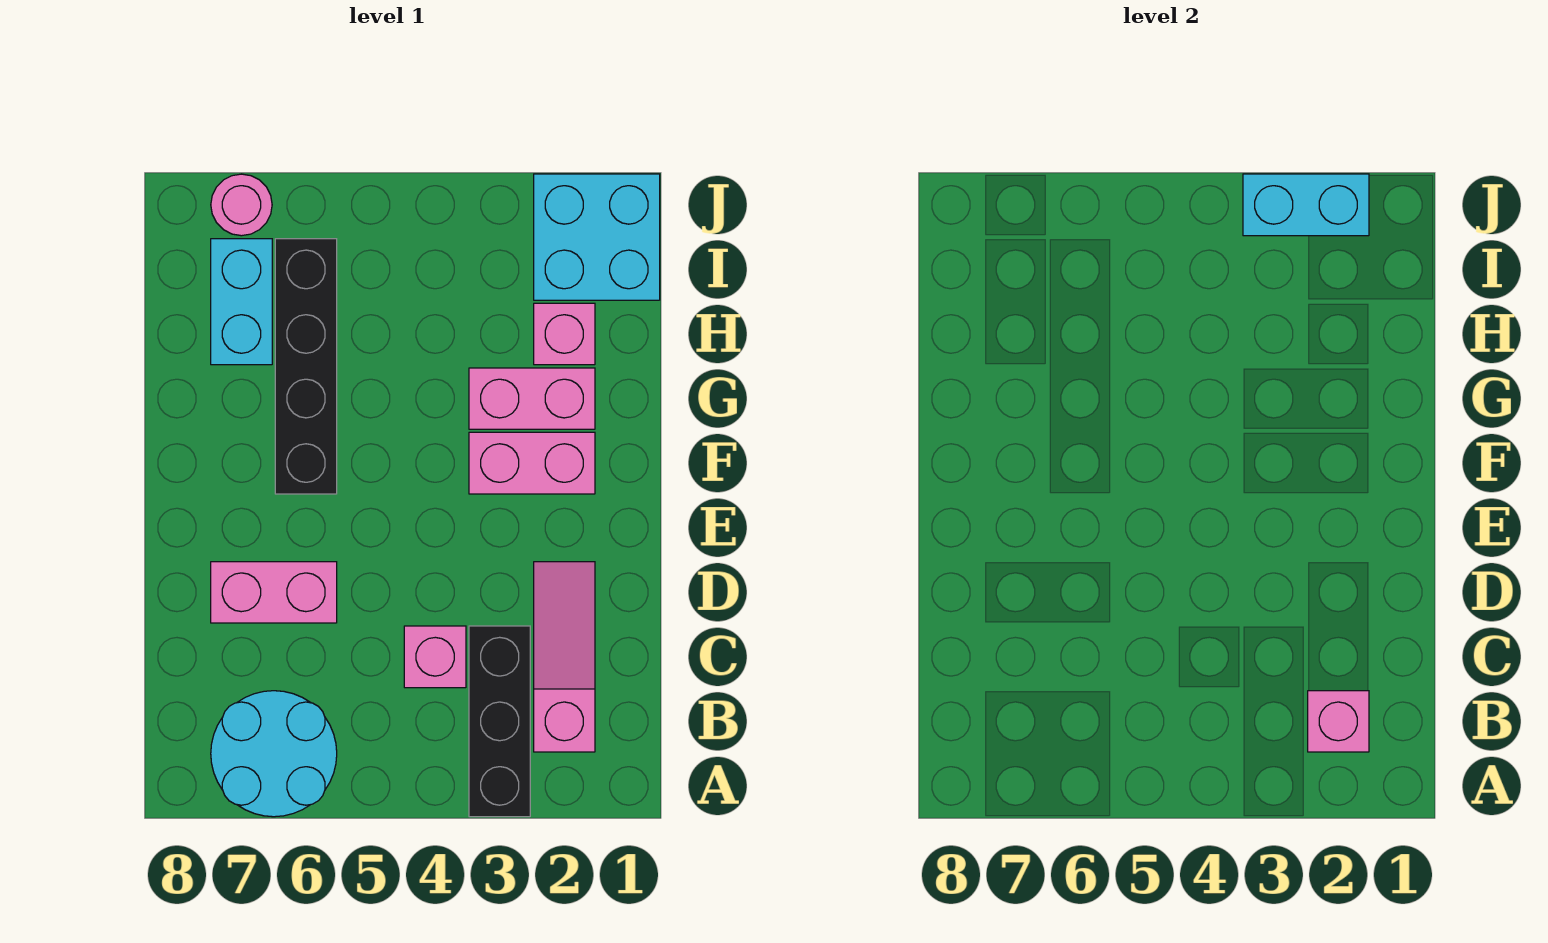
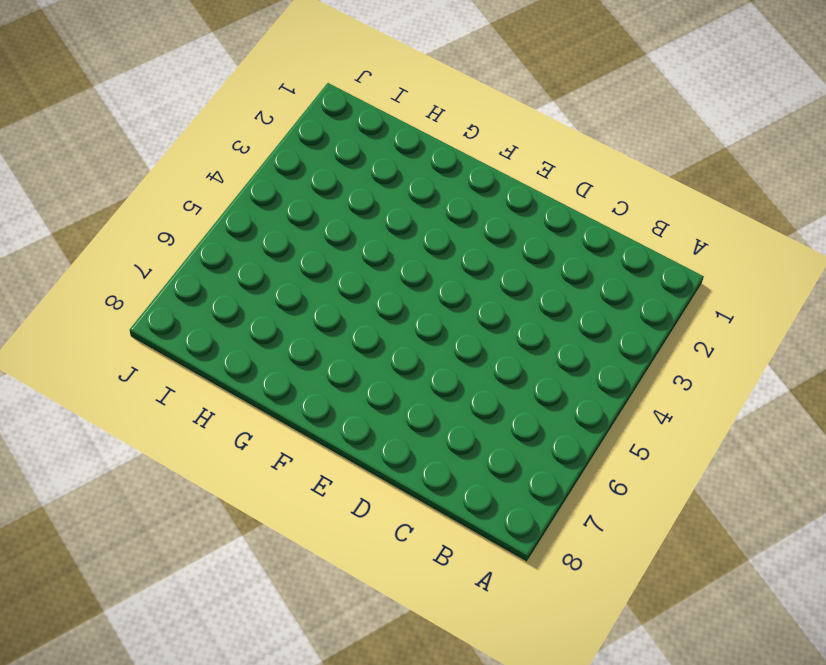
none -> black 1x3 brick [469,626,530,817]
none -> cyan 2x2 round brick [211,691,337,817]
none -> pink 1x3 slope [534,562,595,752]

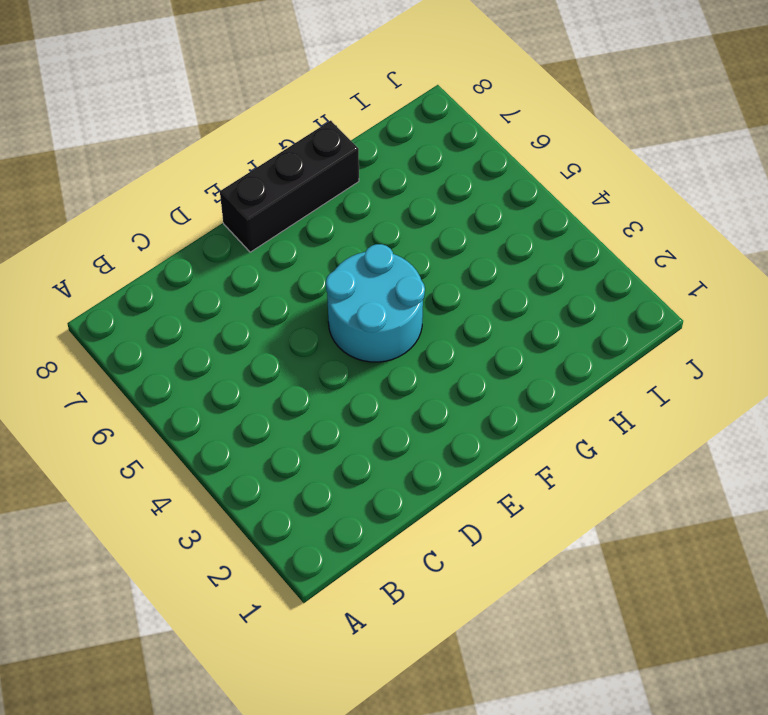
cyan 2x2 round brick [326,244,425,362] -> cyan 2x2 round brick moved to [211,691,337,817]
black 1x3 brick [220,121,359,252] -> black 1x3 brick moved to [469,626,530,817]
none -> pink 1x3 slope [534,562,595,752]
none -> pink 1x1 brick [404,626,466,688]
none -> pink 1x2 brick [211,562,337,623]

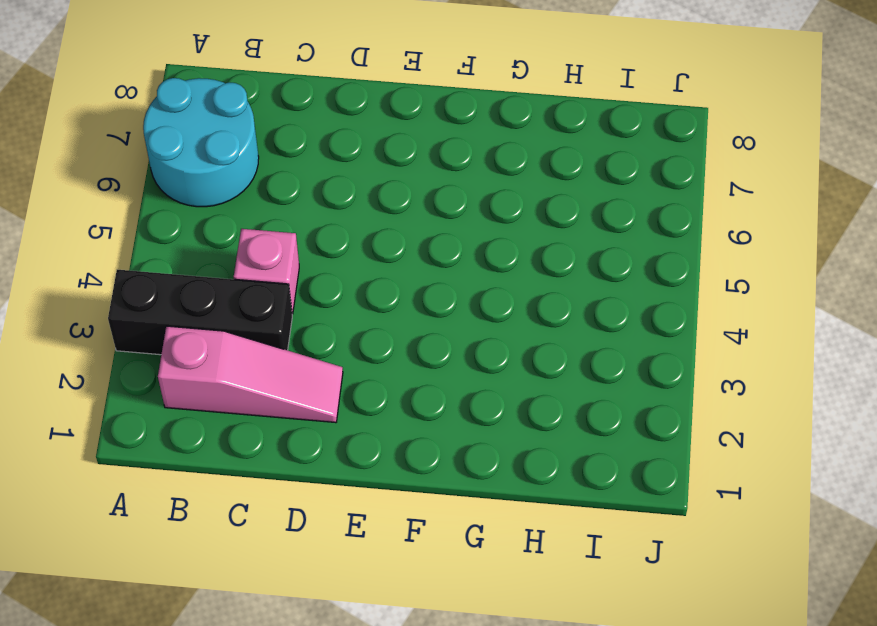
none -> pink 1x2 brick [211,562,337,623]
none -> pink 1x2 brick [469,432,595,494]
none -> black 1x4 brick [275,239,337,494]

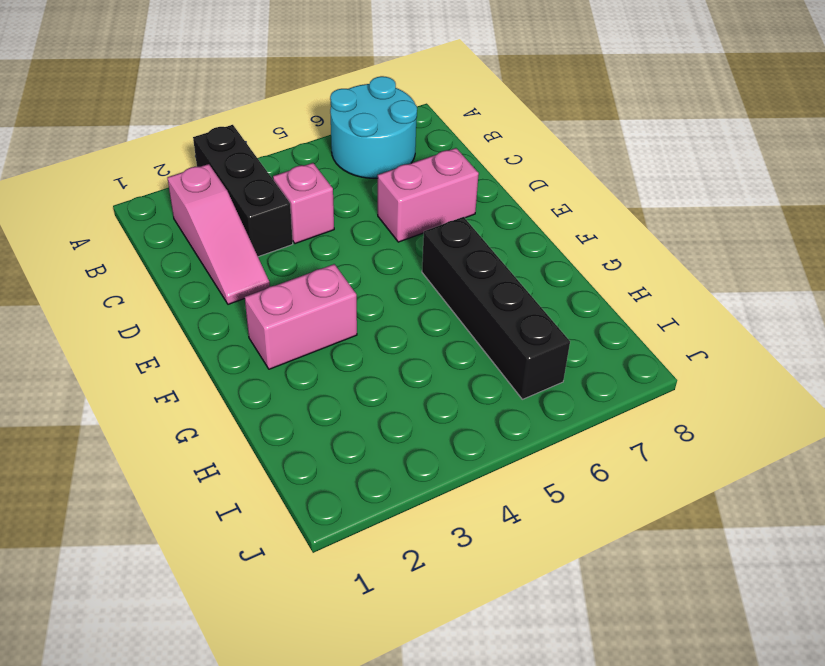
none -> pink 1x2 brick [469,368,595,429]
none -> pink 1x1 brick [534,303,595,365]
none -> cyan 1x2 brick [211,239,272,365]

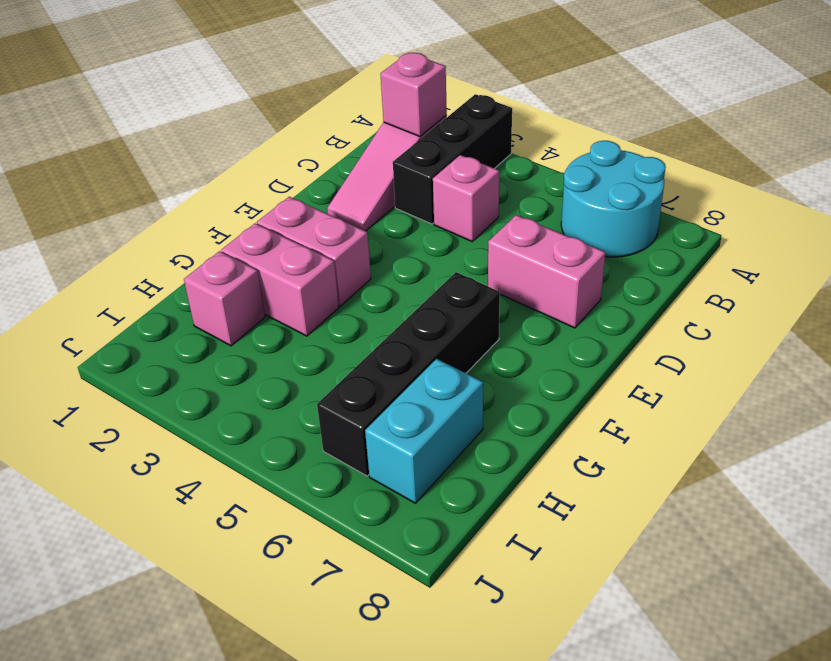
none -> cyan 2x2 brick [534,174,660,300]
none -> pink 1x1 round brick [211,174,272,236]
none -> cyan 1x2 brick [1243,174,1369,236]

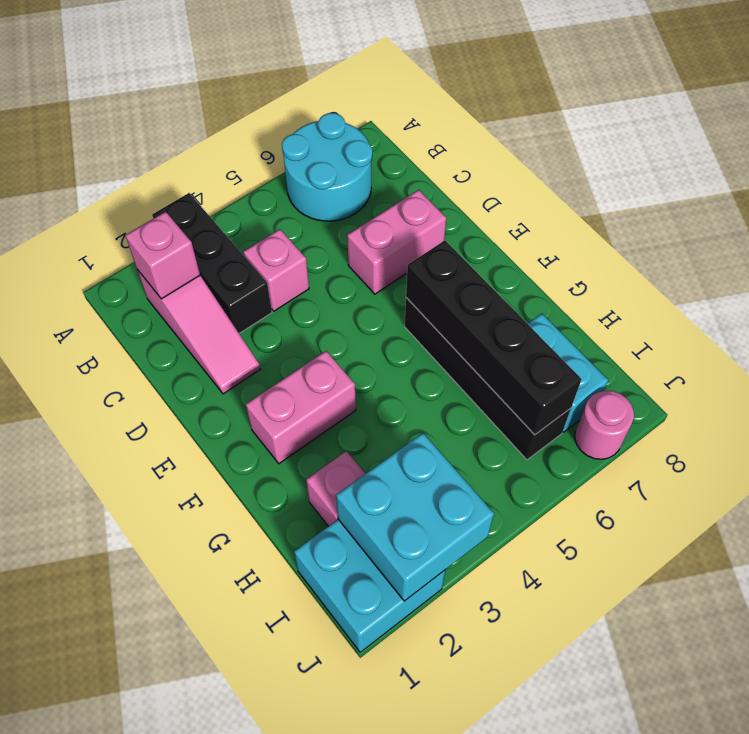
black 1x4 brick [406,240,581,435] -> none
cyan 2x2 brick [336,433,494,601] -> cyan 1x2 brick [1243,174,1369,236]
none -> pink 1x2 brick [469,368,595,429]

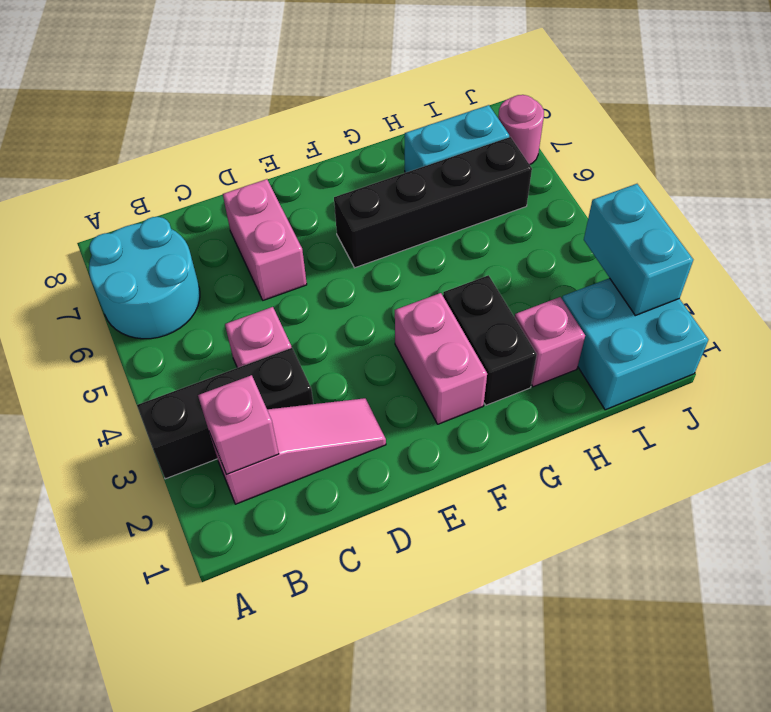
black 1x2 brick [443,275,537,405] -> pink 1x2 brick [469,368,595,429]

